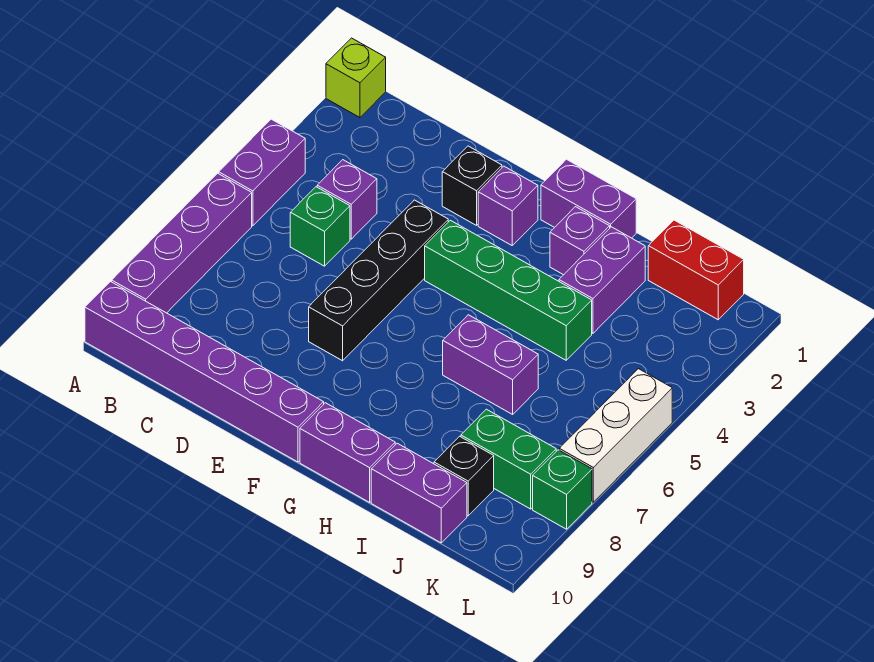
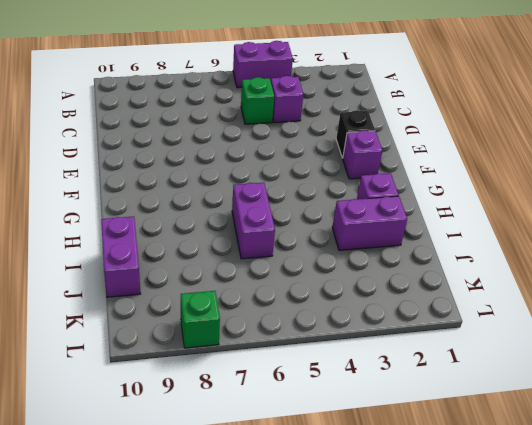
none -> lime 1x1 brick [326,38,386,117]
none -> purple 1x4 brick [112,173,252,313]
none -> purple 1x6 brick [85,282,324,462]

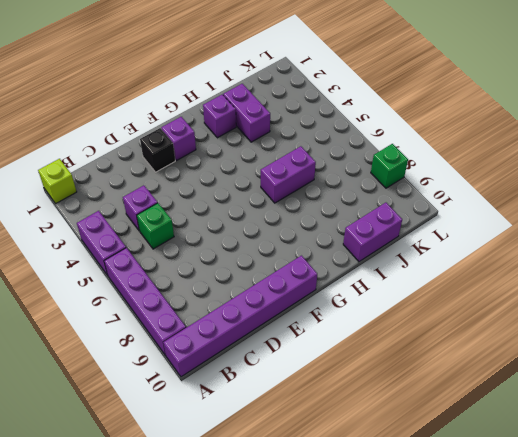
none -> black 1x4 brick [309,200,448,361]
none -> green 1x4 brick [425,220,592,360]
none -> purple 1x2 brick [541,159,636,238]

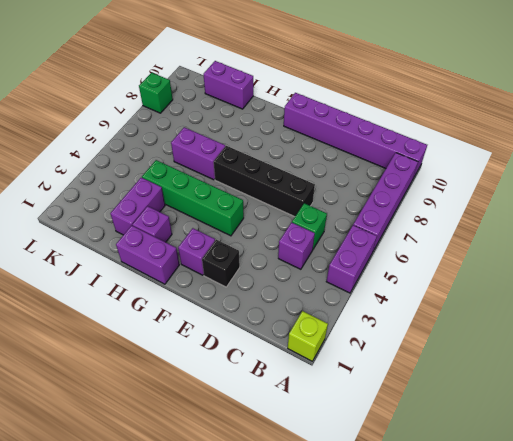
black 1x4 brick [214,146,315,217] -> black 1x4 brick turned to [309,200,448,361]
none -> purple 1x2 brick [300,403,395,502]
none -> red 1x2 brick [648,220,744,320]
none -> green 1x2 brick [461,409,556,509]

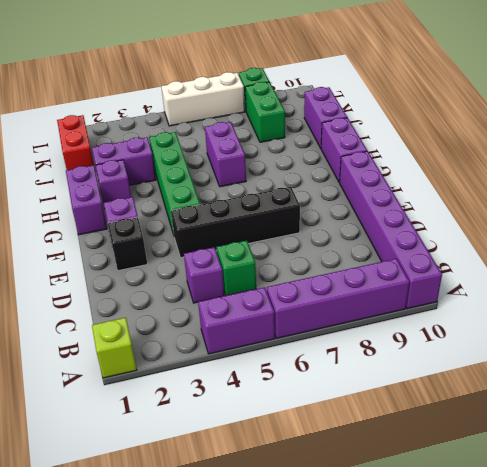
none -> black 1x1 brick [434,436,494,516]

